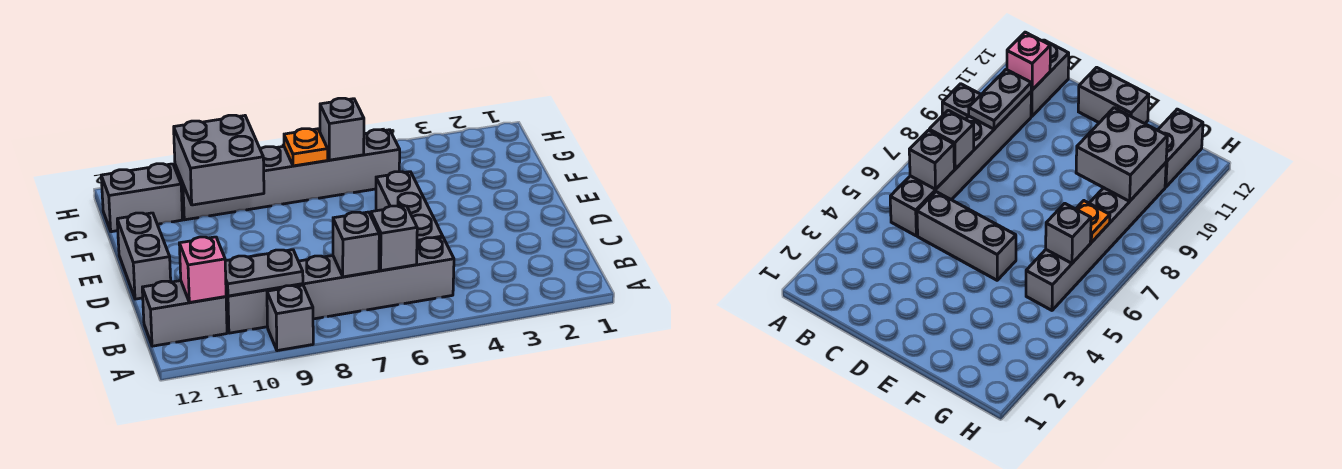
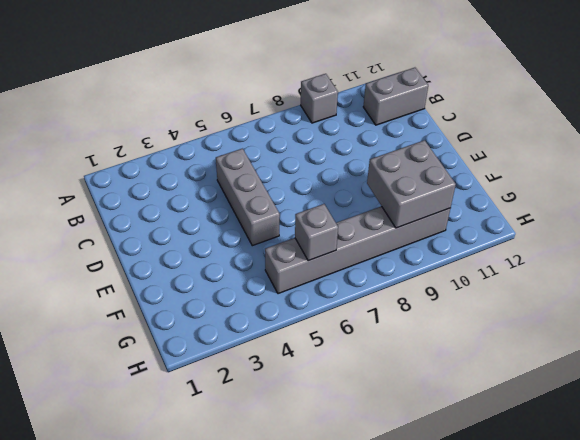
none -> grey 1x6 brick [226,237,454,333]
none -> grey 1x2 brick [117,213,171,299]
none -> grey 1x2 brick [101,164,182,232]

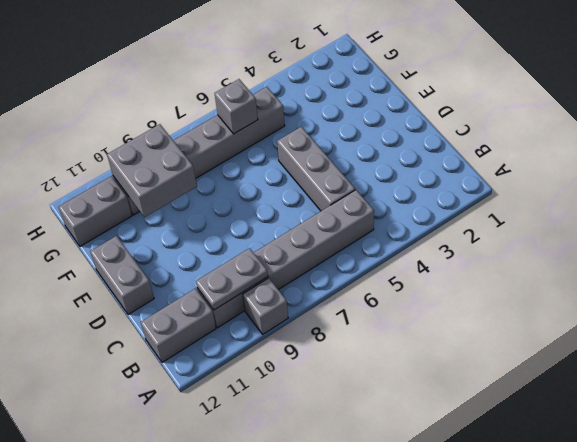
none -> grey 1x1 brick [371,206,417,271]
none -> grey 1x1 brick [333,212,379,277]
none -> pink 1x1 brick [179,237,226,302]

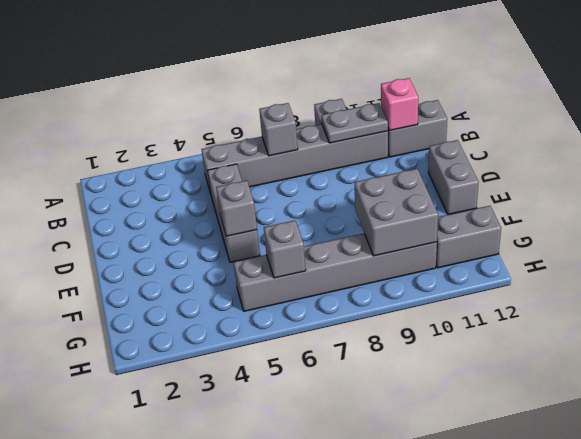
grey 1x1 brick [216,180,257,236] -> grey 1x1 brick moved to [371,206,417,271]
none -> orange 1x1 plate [284,129,328,166]

